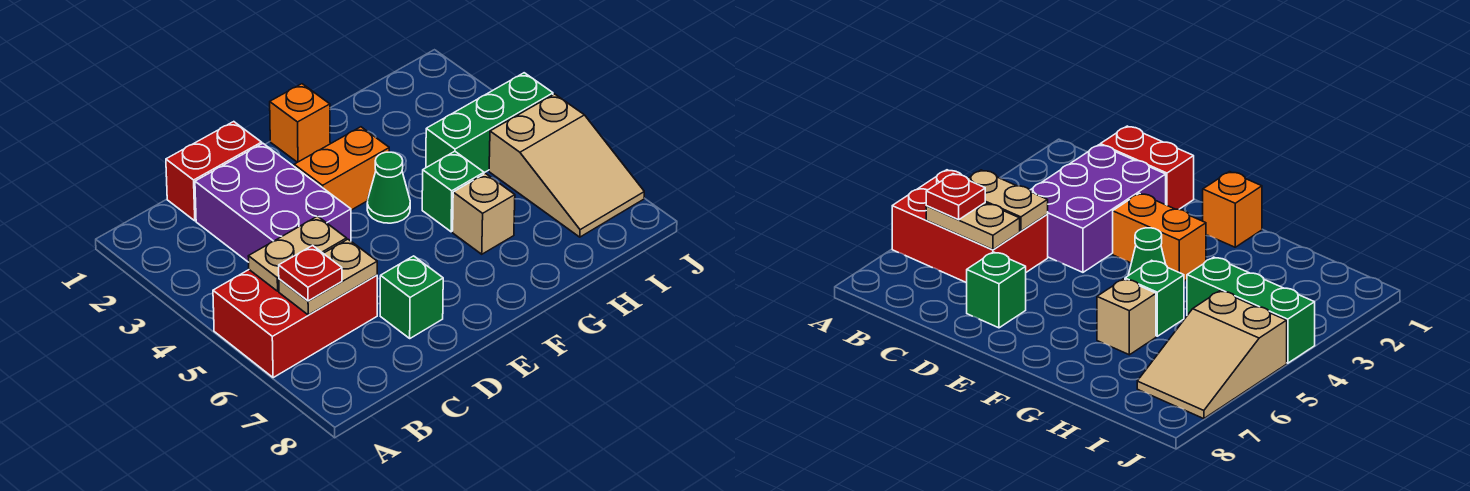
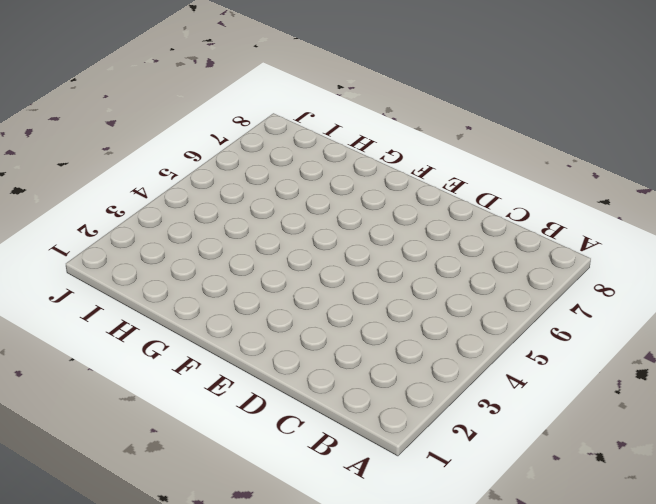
none -> red 2x3 brick [213,270,377,378]
none -> red 1x2 brick [166,122,262,221]
none -> purple 2x3 brick [195,143,351,262]

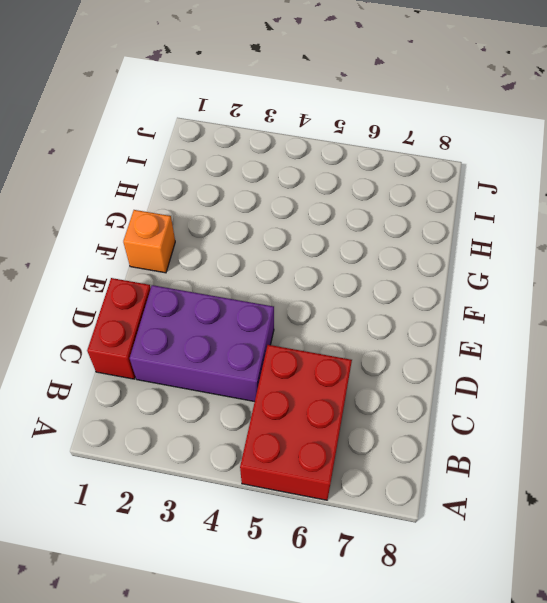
none -> green 1x1 brick [380,256,443,338]
none -> orange 1x2 brick [294,127,389,210]
none -> green 1x1 cone [367,152,410,223]

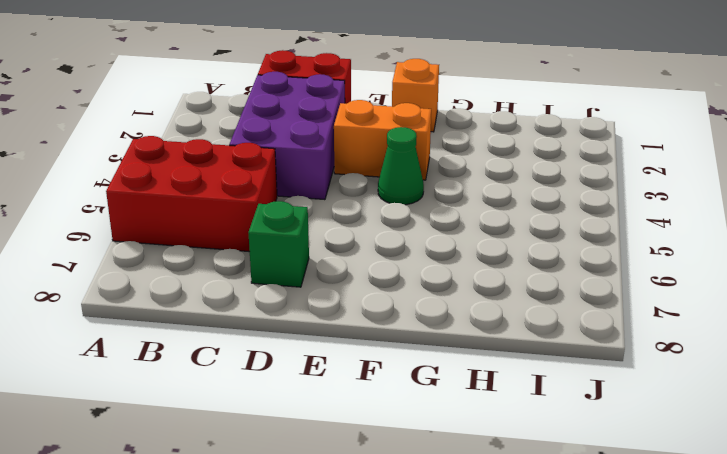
none -> green 1x1 brick [422,151,484,232]
none -> tan 1x1 brick [453,174,515,254]
none -> green 1x3 brick [426,73,553,173]

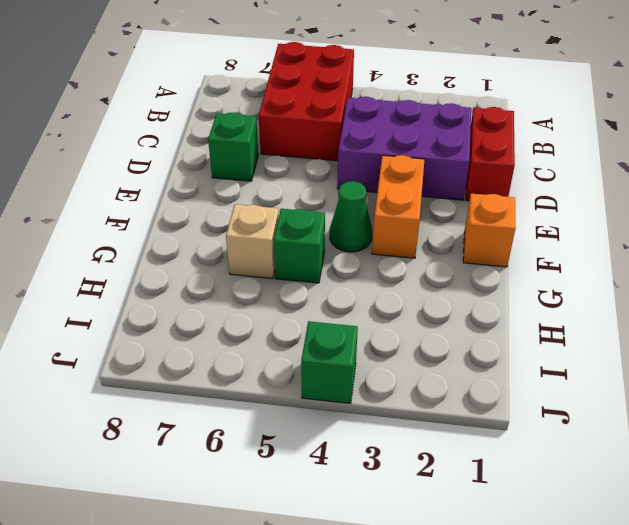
green 1x1 brick [301,321,358,403] -> green 1x3 brick [426,73,553,173]
none -> tan 2x3 slope [489,94,644,237]
none -> tan 1x2 plate [248,216,347,291]
none -> tan 1x2 plate [279,239,377,315]

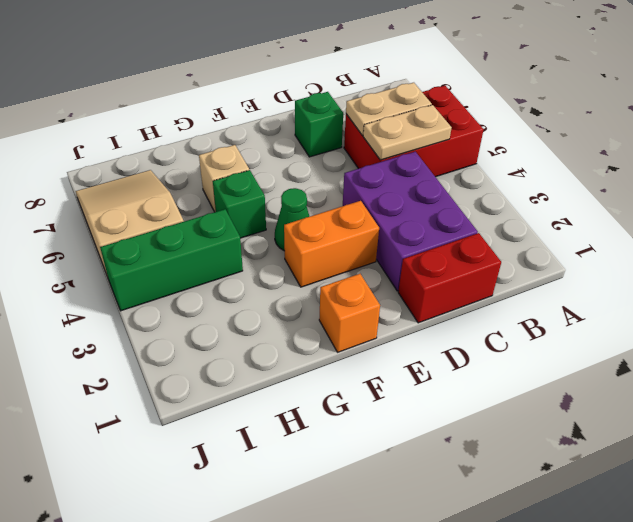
none -> red 1x1 plate [279,246,342,301]

